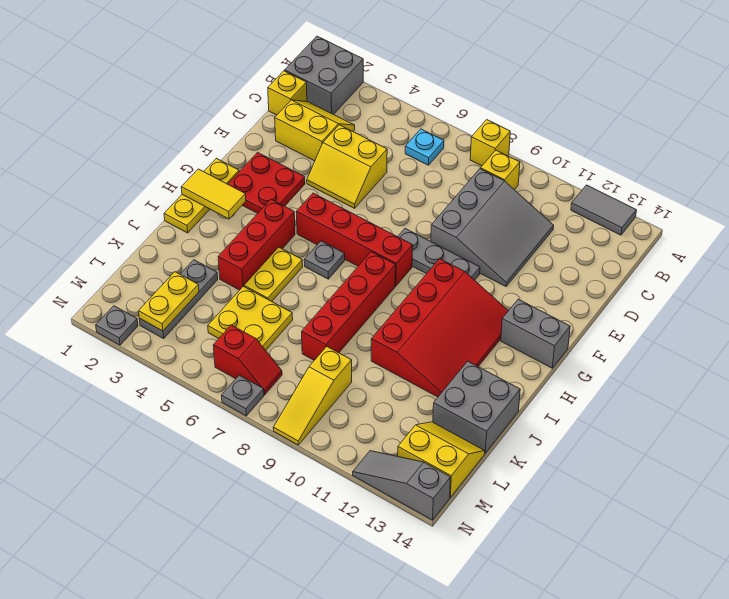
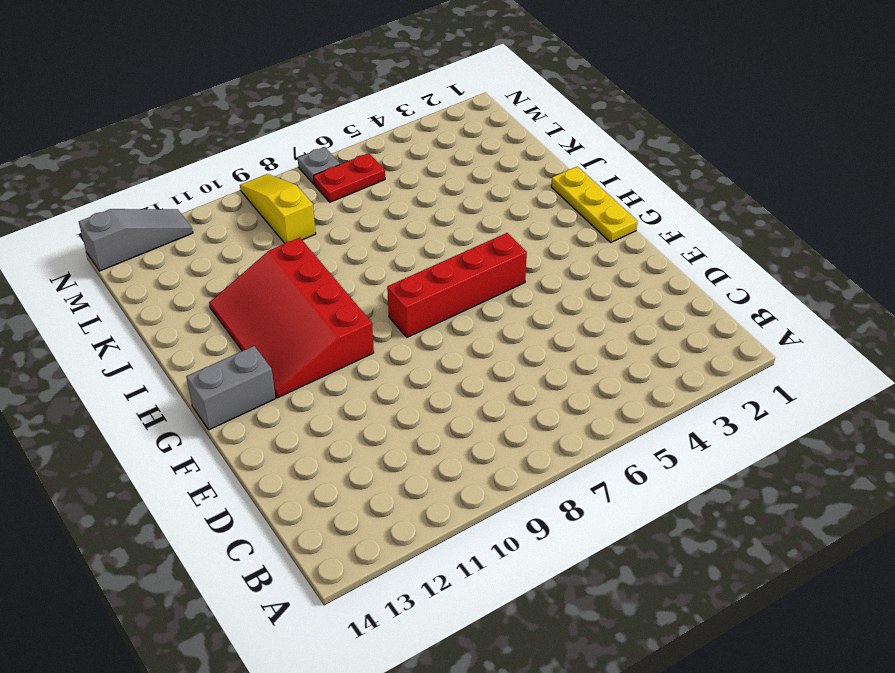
red 1x2 plate [314,153,385,202] -> red 1x2 slope [213,325,282,395]
none -> grey 2x2 brick [285,36,363,115]
none -> yellow 1x1 brick [470,120,510,166]
none -> grey 1x2 tile [571,185,636,235]
none -> cyan 1x1 plate [405,129,444,165]

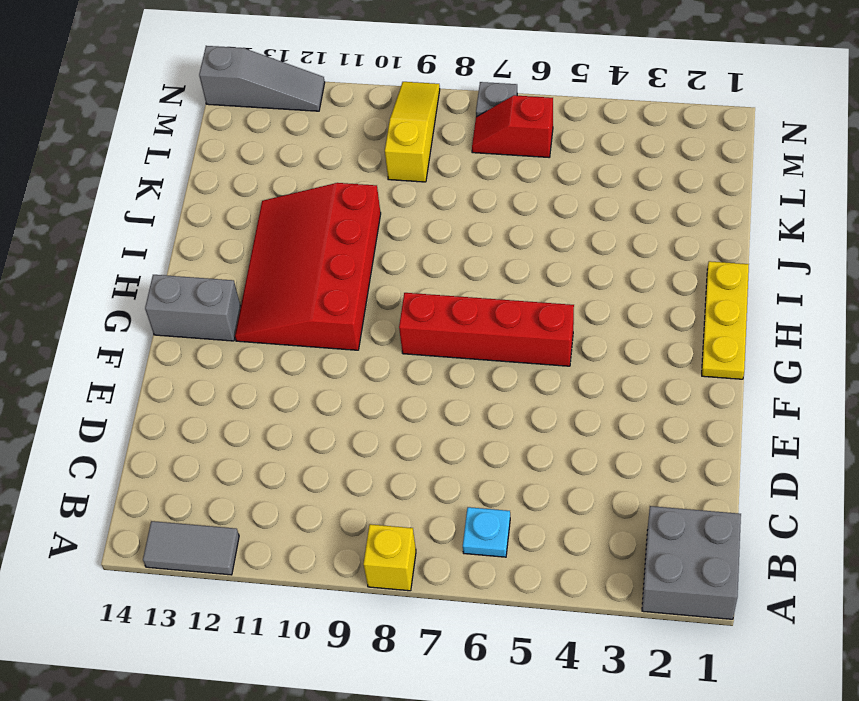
none -> yellow 1x1 brick [481,150,520,190]
none -> yellow 1x1 brick [268,71,307,115]
none -> yellow 2x2 slope [275,100,355,161]
none -> grey 3x3 slope [431,169,554,286]

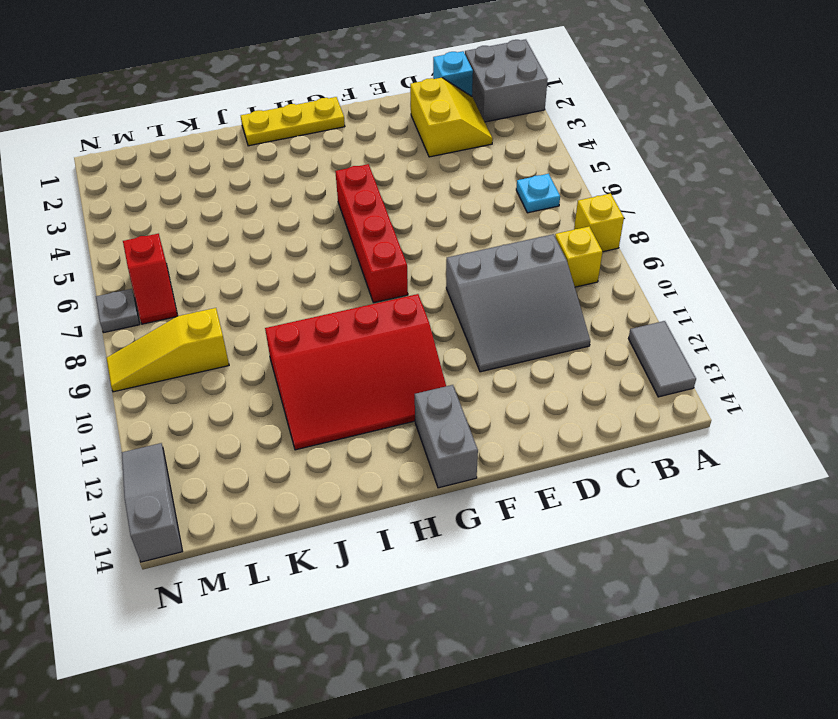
cyan 1x1 brick [433,51,473,96] -> yellow 1x1 brick [268,71,307,115]
none -> yellow 2x2 slope [307,125,387,208]
none -> red 2x2 plate [228,153,305,213]
none -> grey 1x3 plate [398,229,480,280]
none -> red 1x3 brick [218,200,295,290]

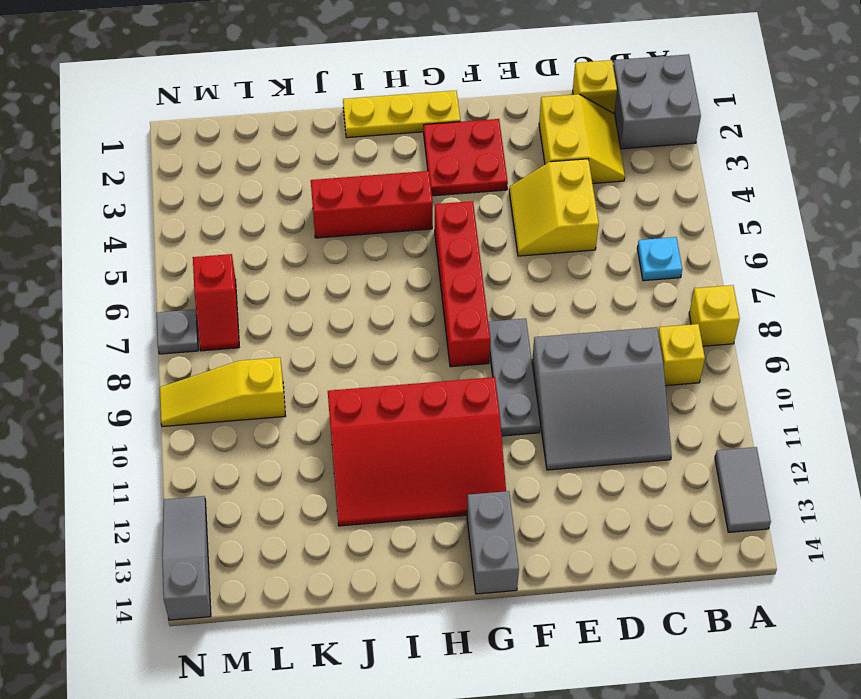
none -> grey 1x1 plate [304,241,345,279]
none -> red 1x4 brick [302,252,396,360]
none -> yellow 1x2 plate [244,247,303,301]
none -> grey 2x2 brick [433,361,520,453]

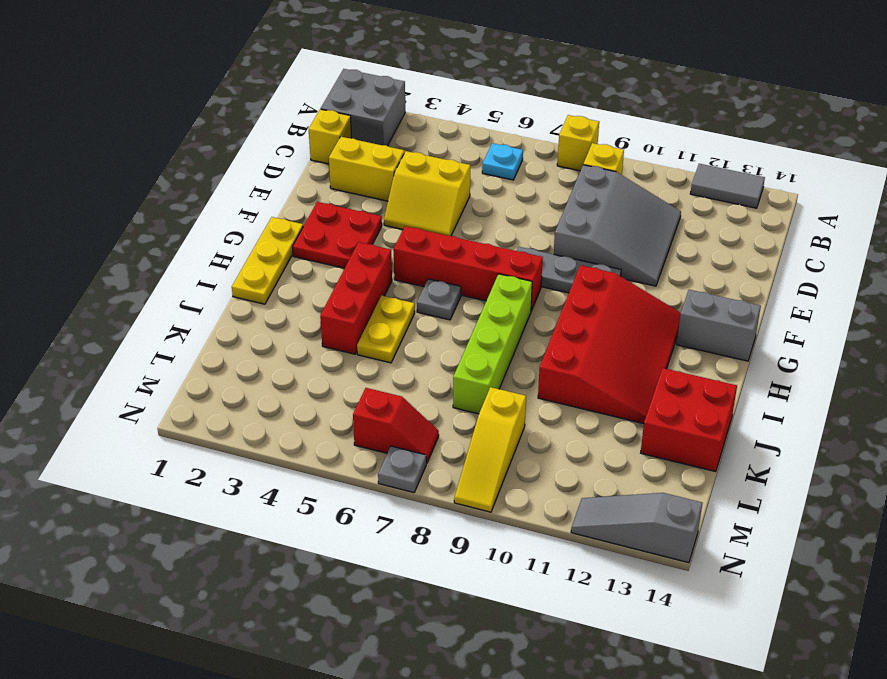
lime 1x4 brick [453,274,532,414] -> red 1x4 brick [302,252,396,360]
red 2x2 brick [641,368,737,472] -> grey 2x2 brick [433,361,520,453]
none -> grey 1x3 plate [139,260,218,338]
none -> yellow 2x2 plate [208,286,293,350]
none -> yellow 2x2 slope [398,422,485,497]
none -> grey 1x1 plate [96,306,138,345]

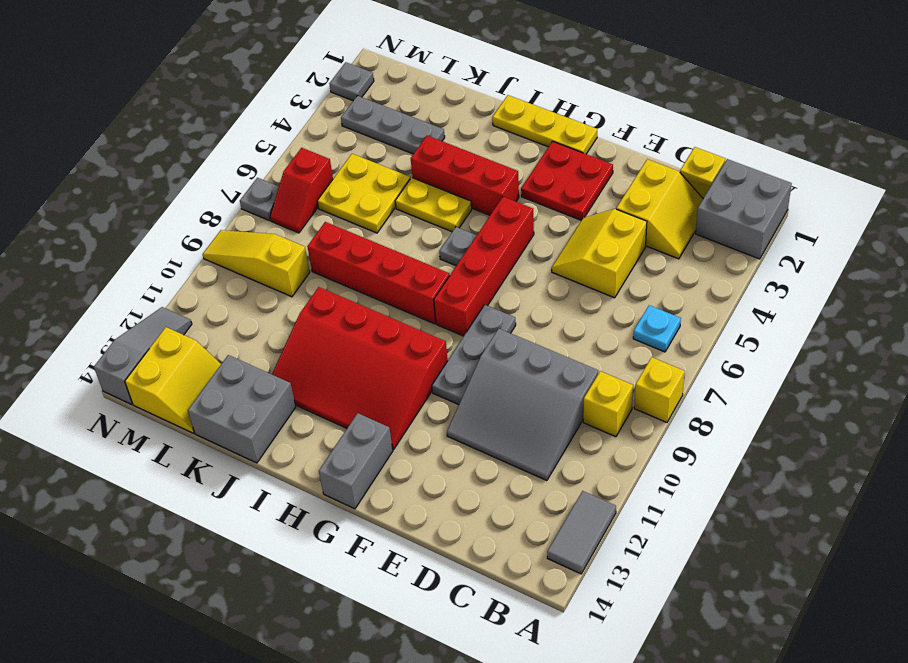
none -> yellow 1x2 tile [181,169,246,219]
none -> yellow 1x2 plate [139,272,199,331]

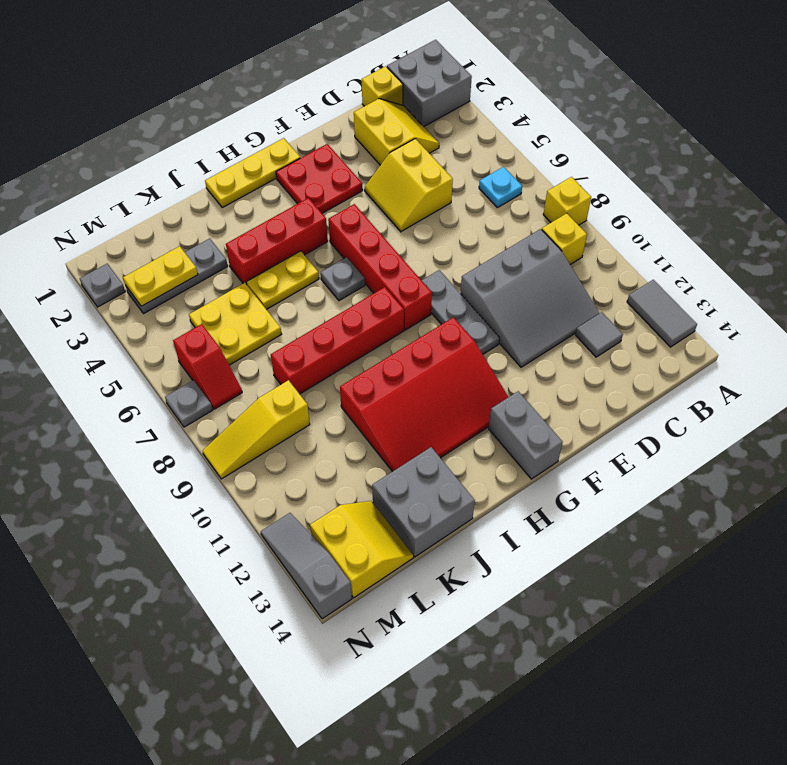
grey 1x1 tile [575,312,623,357] -> none
none -> yellow 1x2 tile [181,169,246,219]

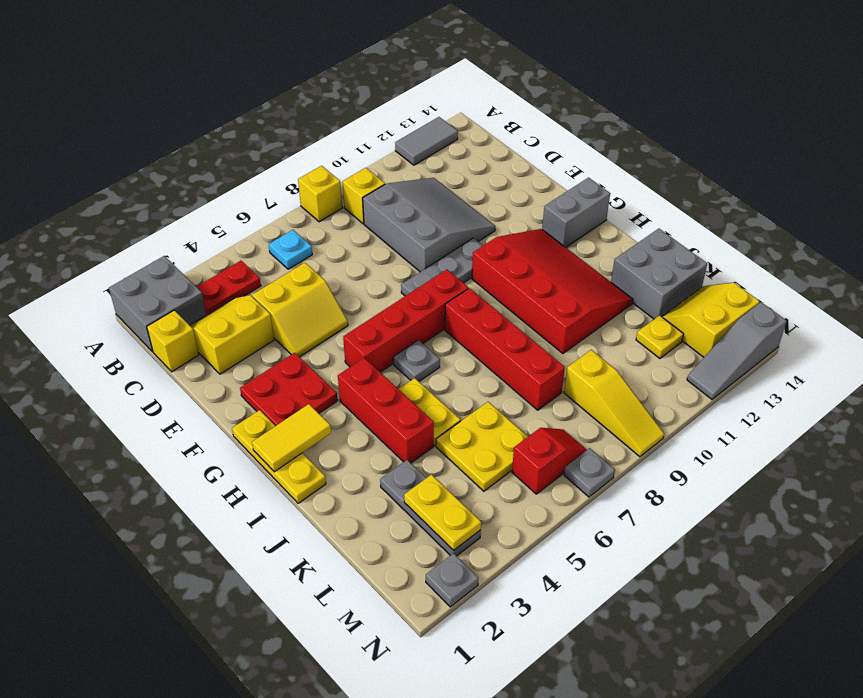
red 1x2 plate [197,261,261,315] -> none
yellow 1x1 plate [636,315,684,358] -> none

